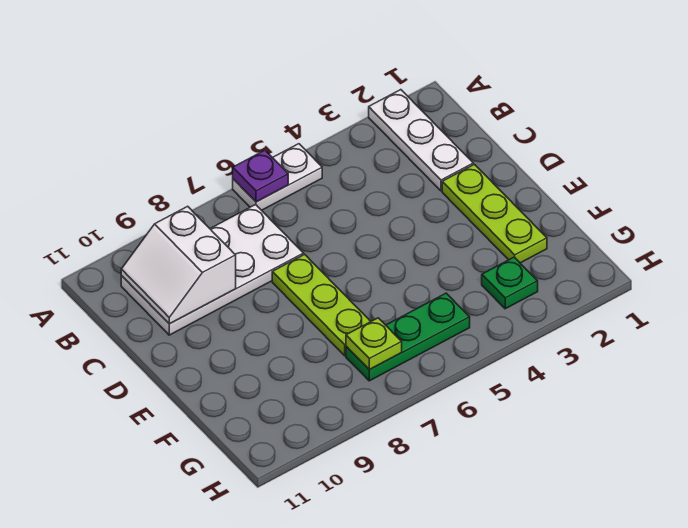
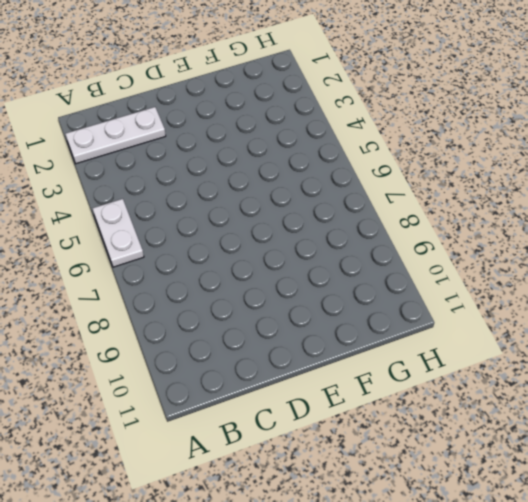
none -> white 2x4 plate [121,205,304,335]
none -> lime 1x3 plate [442,164,547,263]

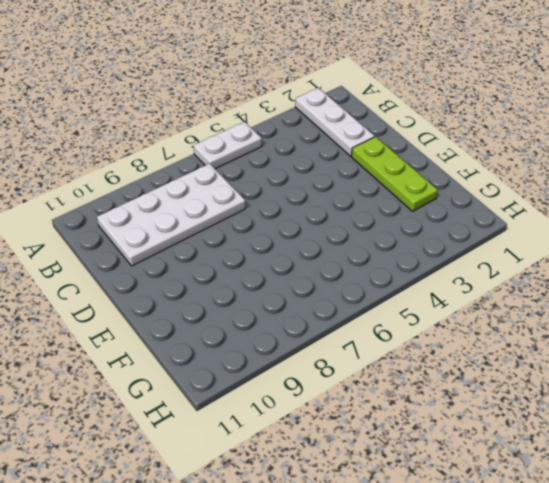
none -> lime 1x3 plate [272,254,371,356]
none -> green 1x1 plate [482,257,538,309]

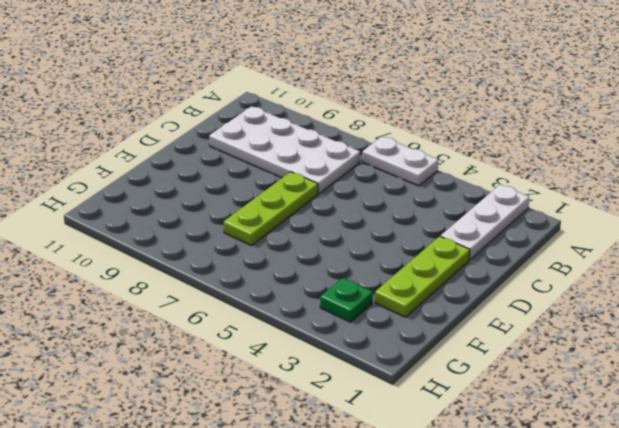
none -> green 1x3 plate [346,293,470,381]
none -> purple 1x1 plate [233,150,288,202]

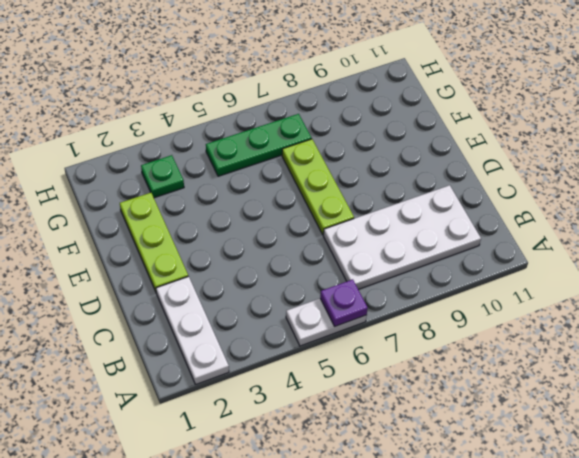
none -> white 2x2 slope [121,206,236,324]
none -> lime 1x1 plate [346,318,402,370]

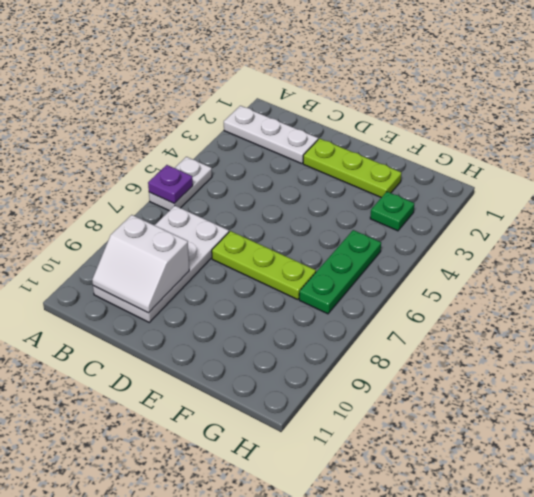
none -> lime 1x1 plate [346,318,402,370]

